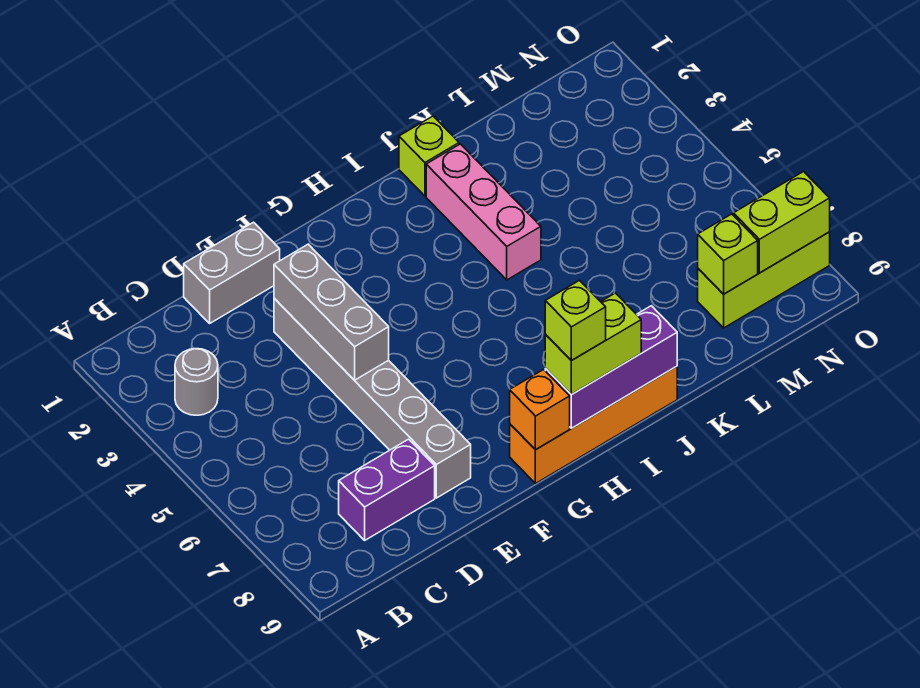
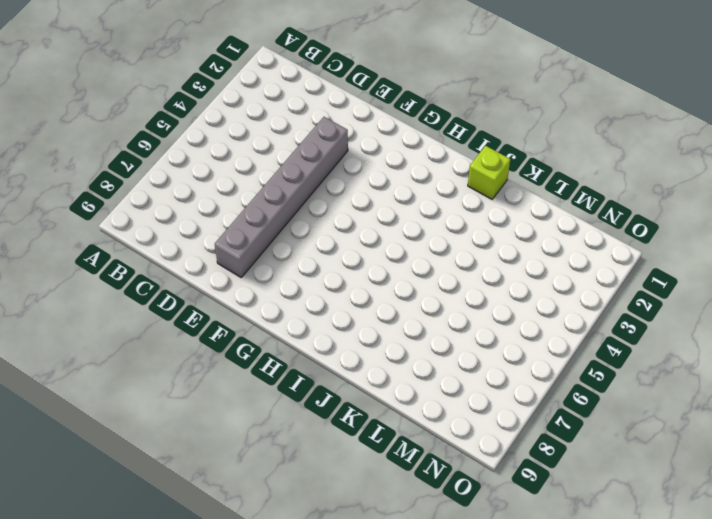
none -> grey 1x1 round brick [175,349,218,415]
none -> purple 1x2 brick [339,439,435,540]
none -> grey 1x2 brick [184,222,280,323]

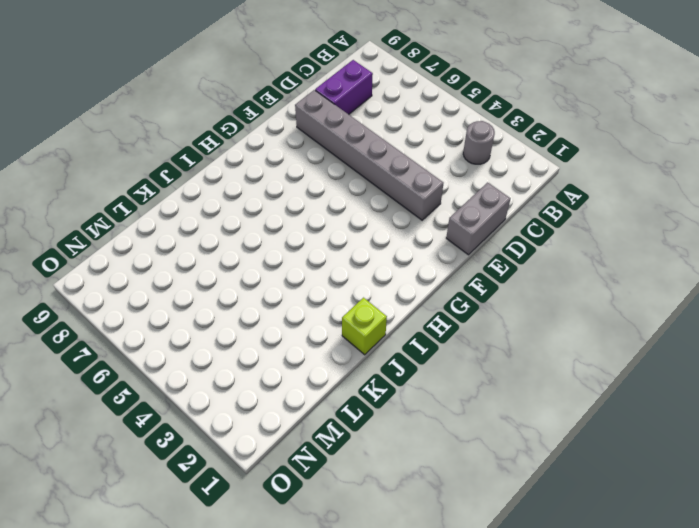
none -> orange 1x4 brick [510,366,677,484]
none -> pink 1x3 brick [426,144,541,280]
none -> lime 1x3 brick [698,232,830,328]

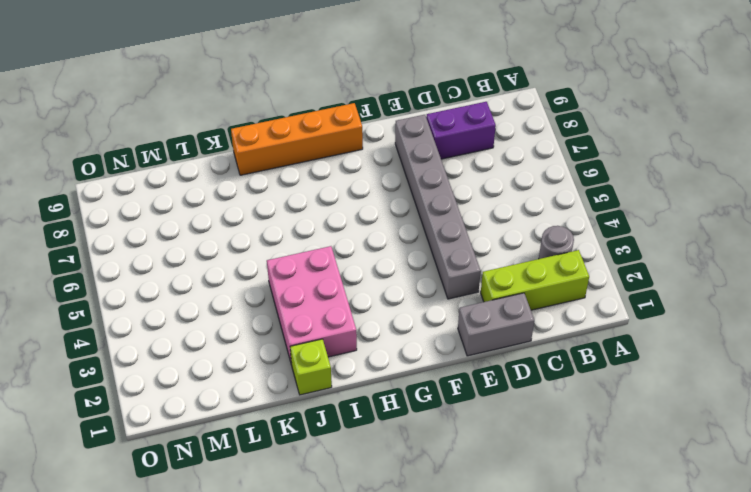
lime 1x3 brick [481,250,589,310] -> lime 1x3 brick moved to [698,232,830,328]
pink 2x3 brick [267,246,357,365] -> pink 1x3 brick [426,144,541,280]
none -> grey 1x3 brick [274,244,389,380]
none -> orange 1x1 brick [510,370,570,450]
none -> purple 1x3 brick [545,306,677,428]

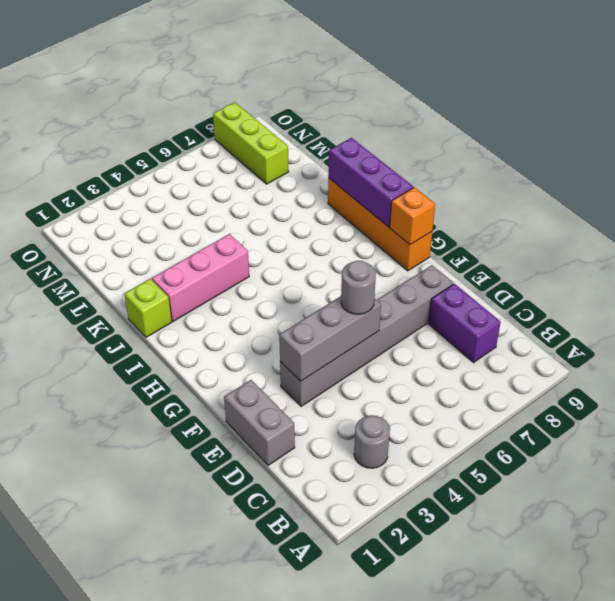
grey 1x1 round brick [341,261,376,314] -> none
none -> lime 1x1 brick [698,214,758,294]
none -> lime 1x2 brick [733,172,830,273]
none -> lime 1x2 brick [545,293,641,395]

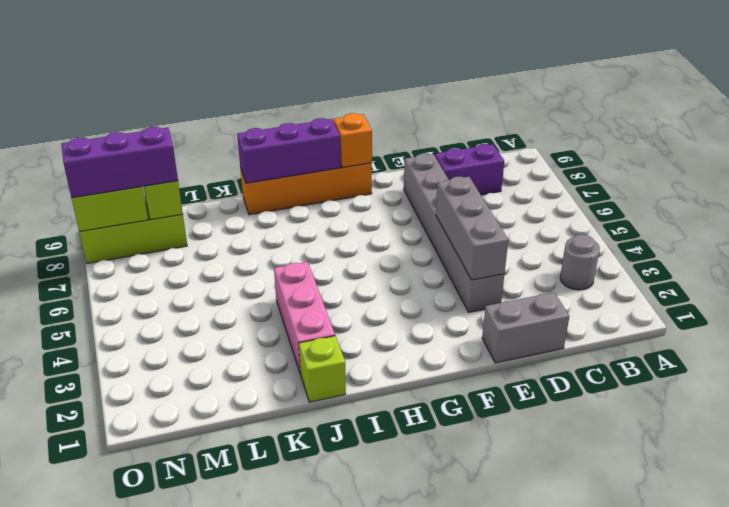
purple 1x3 brick [61,127,178,198] -> none
none -> lime 1x2 brick [545,293,641,395]
none -> lime 1x1 brick [545,280,606,361]

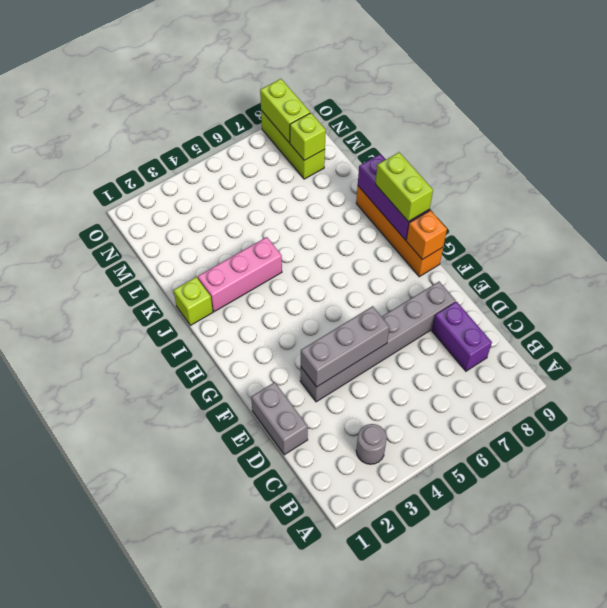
none -> lime 1x1 brick [545,280,606,361]

